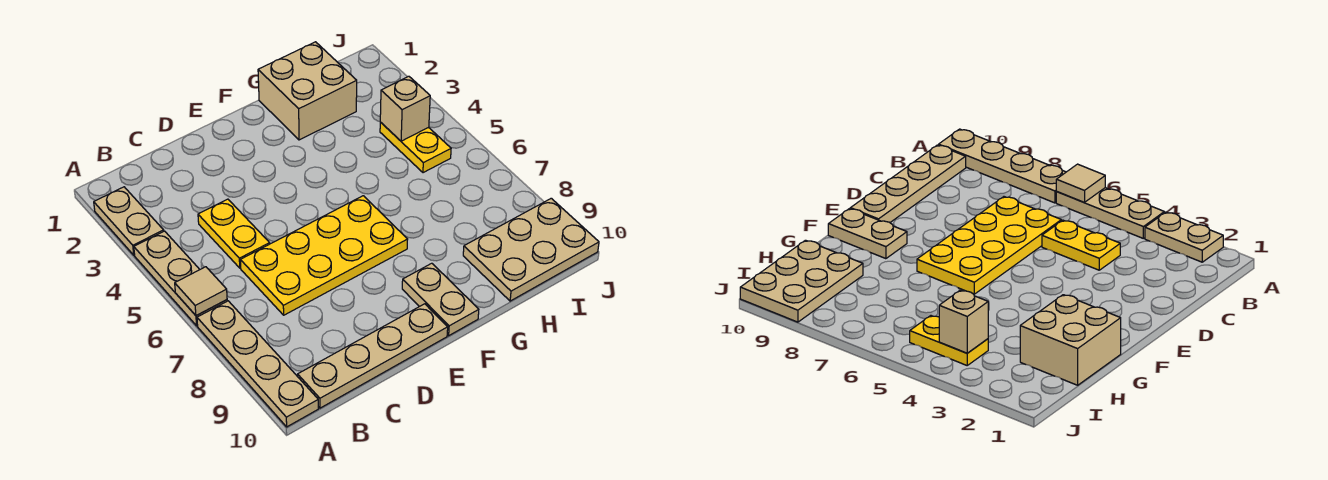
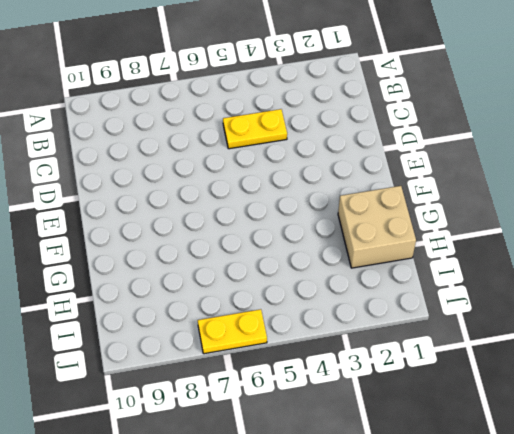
yellow 1x2 plate [198,309,267,354] -> yellow 1x2 plate moved to [380,122,451,173]
none -> tan 1x2 plate [94,187,164,255]
none -> tan 1x3 plate [134,231,227,326]
none -> tan 1x4 plate [197,301,318,427]

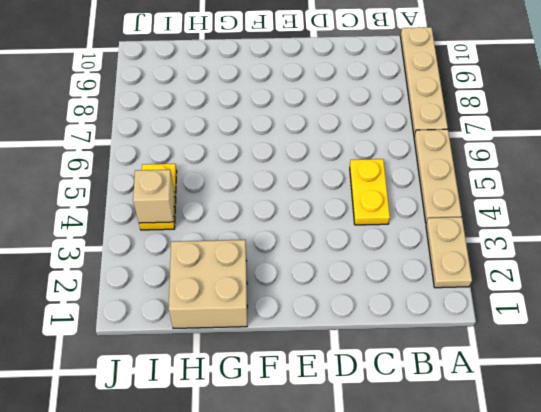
none -> tan 1x4 plate [298,304,448,408]
none -> yellow 2x4 plate [240,196,408,315]
none -> tan 1x2 plate [402,263,479,336]

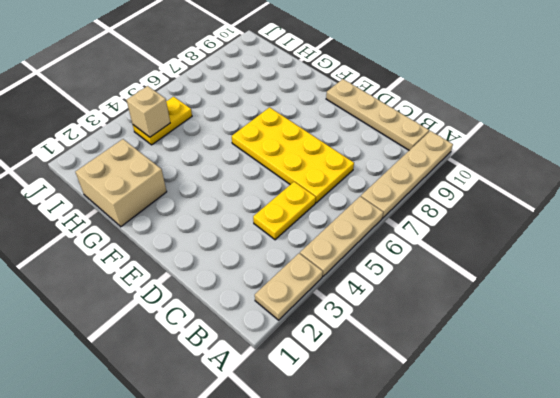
none -> tan 1x2 plate [402,263,479,336]
none -> tan 2x3 plate [463,198,599,301]
none -> tan 1x1 tile [175,267,227,316]

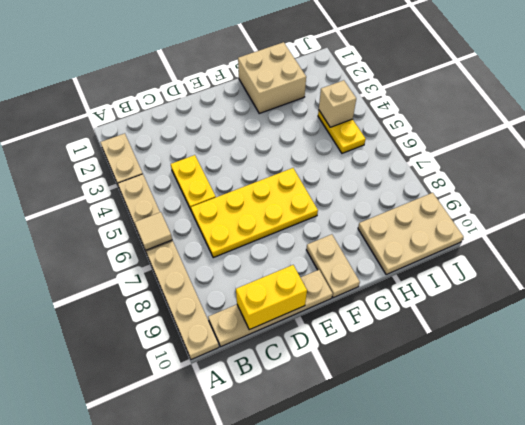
yellow 1x2 brick [236,265,307,330] -> none

